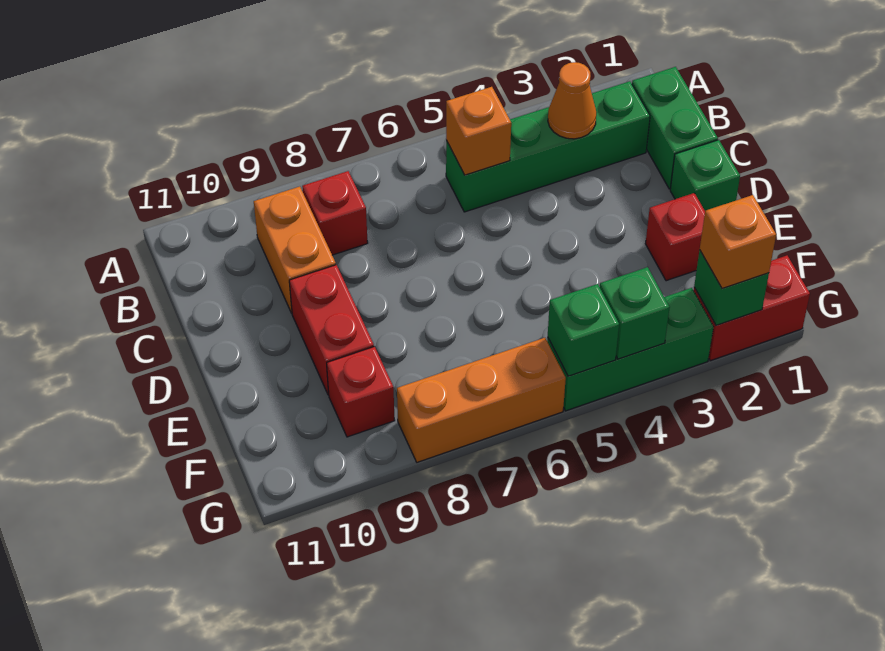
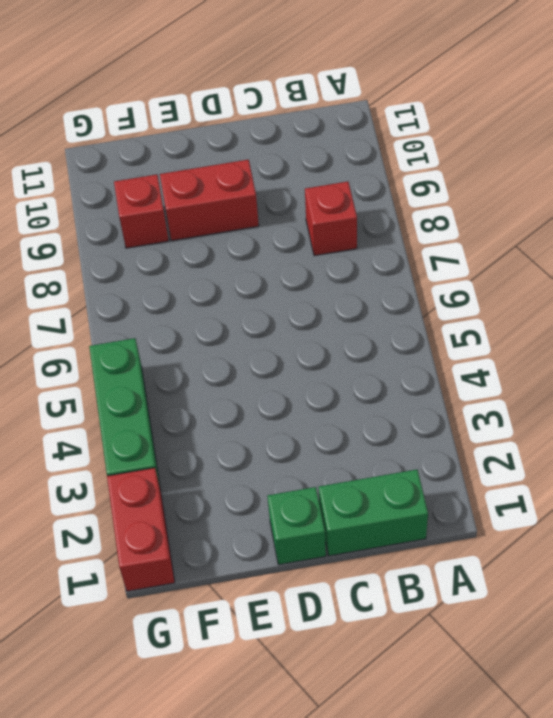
none -> green 1x4 brick [446,81,650,212]
none -> orange 1x2 brick [254,187,336,313]
none -> red 1x1 brick [645,193,705,281]

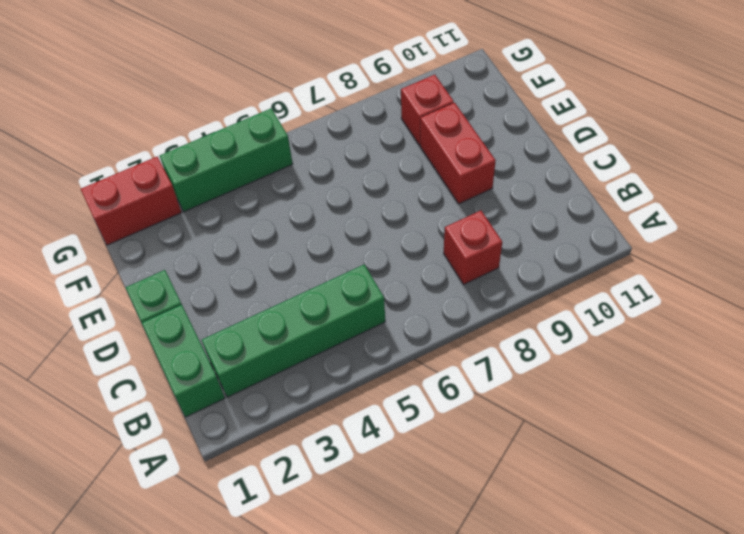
none -> orange 1x2 brick [254,187,336,313]
none -> red 1x1 brick [645,193,705,281]
none -> orange 1x3 brick [397,338,566,462]

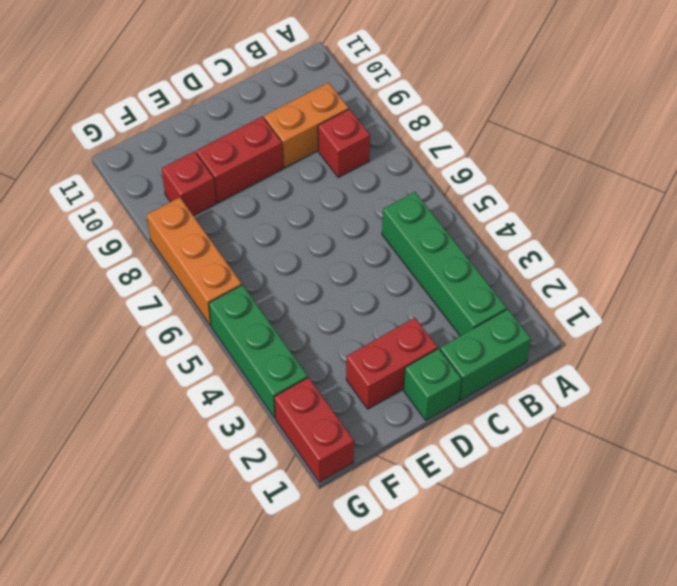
red 1x2 brick [346,318,437,409] -> red 1x1 brick [645,193,705,281]
none -> orange 1x1 cone [548,62,596,139]
none -> orange 1x1 brick [446,87,511,175]
none -> green 1x1 brick [694,250,769,325]

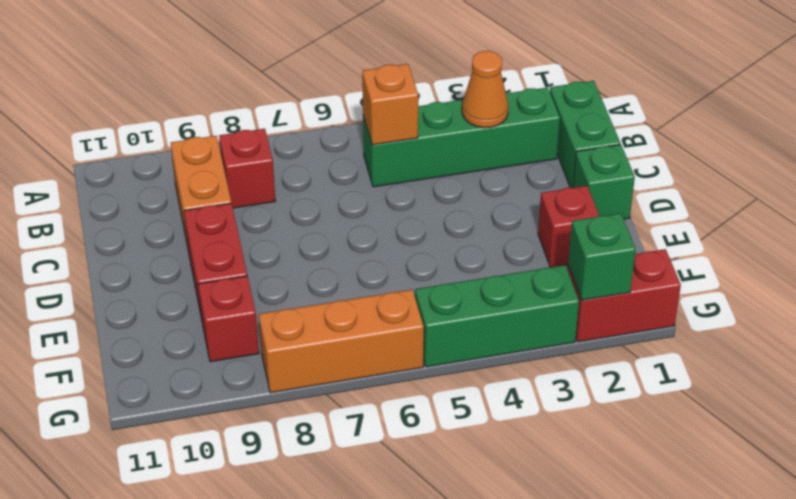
none -> green 1x1 brick [600,267,670,359]
none -> green 1x1 brick [548,284,619,376]
none -> orange 1x1 brick [700,195,776,288]

